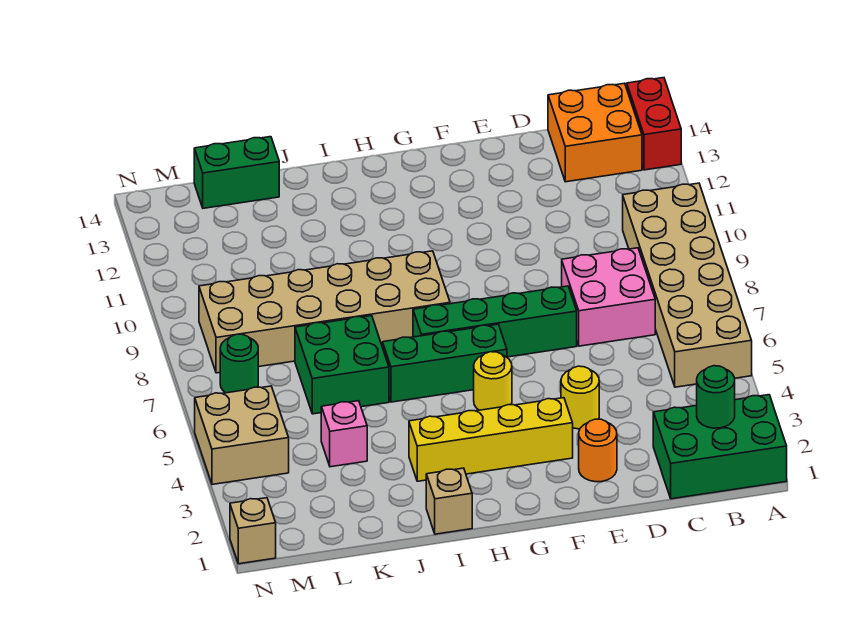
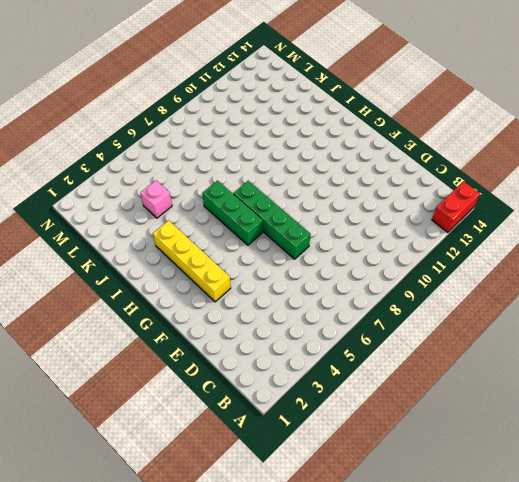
none -> green 2x3 brick [653,395,787,499]
none -> tan 2x6 brick [623,183,752,387]
none -> orange 2x2 brick [548,83,642,182]

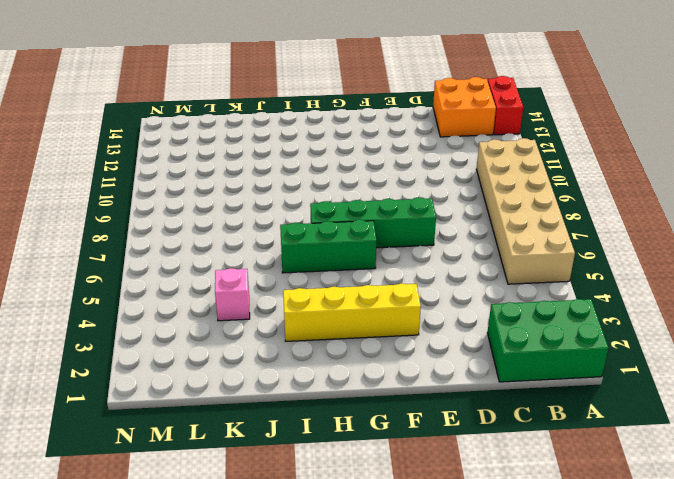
none -> pink 2x2 brick [562,248,655,346]
none -> orange 1x1 round brick [579,419,617,482]
none -> yellow 1x1 round brick [561,366,599,429]

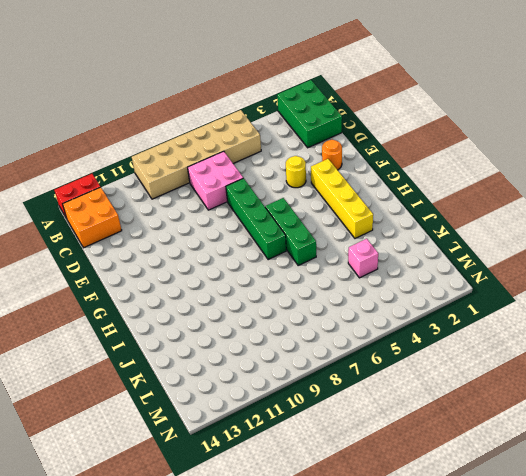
none -> yellow 1x1 round brick [474,352,512,410]
none -> tan 2x6 brick [199,251,450,373]
none -> tan 1x1 brick [426,468,472,534]

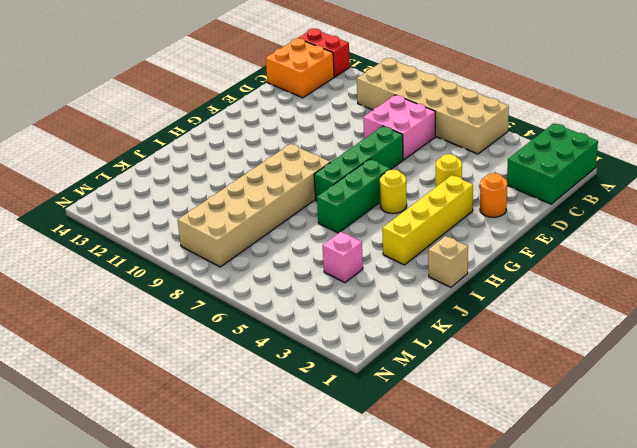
none -> green 2x2 brick [295,316,389,414]
none -> green 1x2 brick [194,137,279,208]
none -> tan 2x2 brick [195,386,289,484]

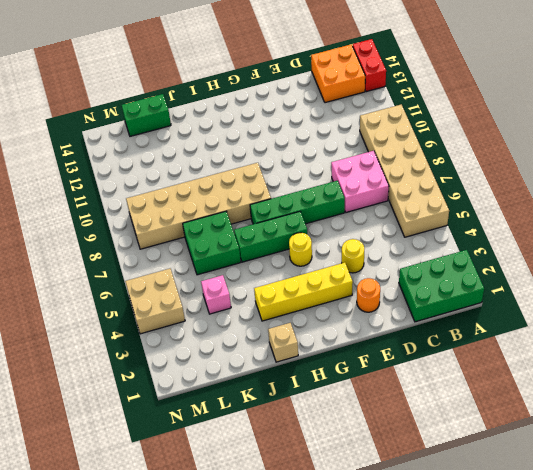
none -> green 1x1 round brick [220,334,258,393]
none -> tan 1x1 brick [230,498,276,564]
none -> green 1x1 round brick [697,366,735,428]

